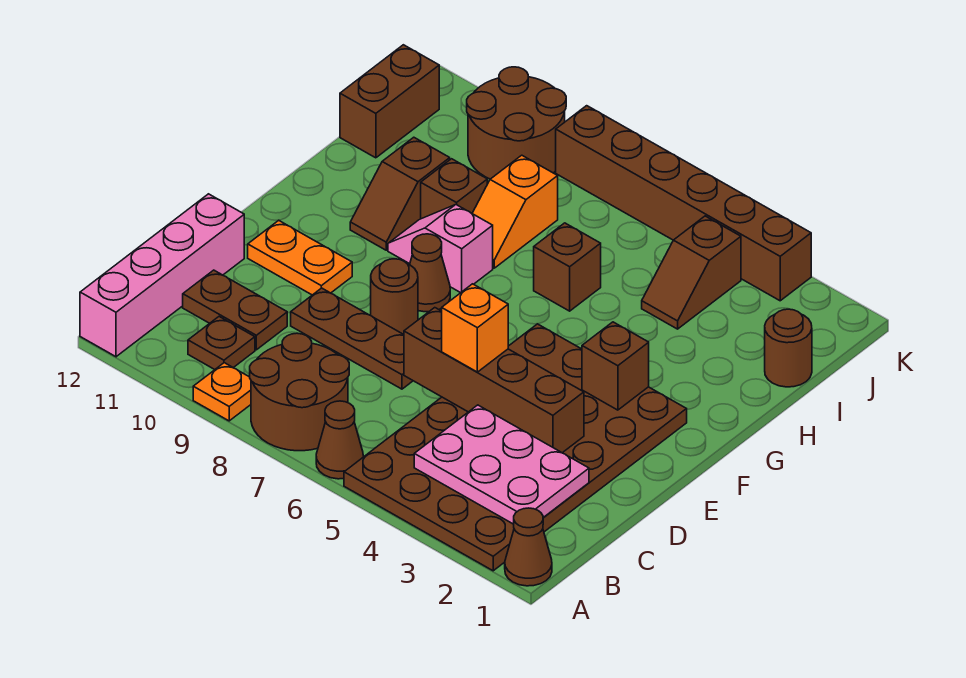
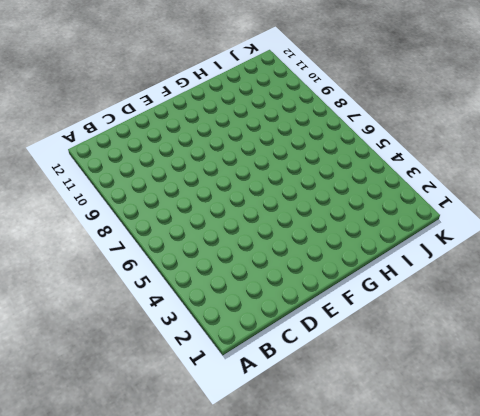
none -> brown 1x1 cone [505,508,552,586]
none -> brown 4x6 plate [344,324,687,571]
none -> brown 1x1 cone [316,401,363,479]

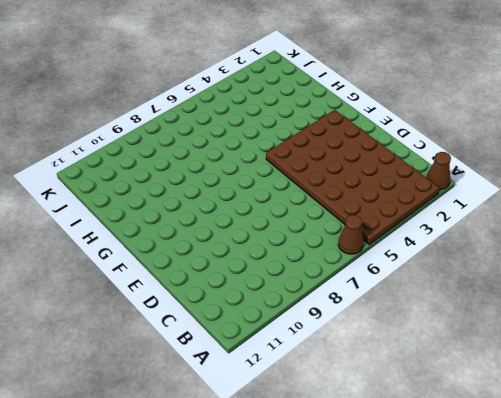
none -> brown 2x2 round brick [250,333,349,451]
none -> orange 1x1 plate [193,363,251,421]
none -> pink 1x4 brick [80,194,244,357]

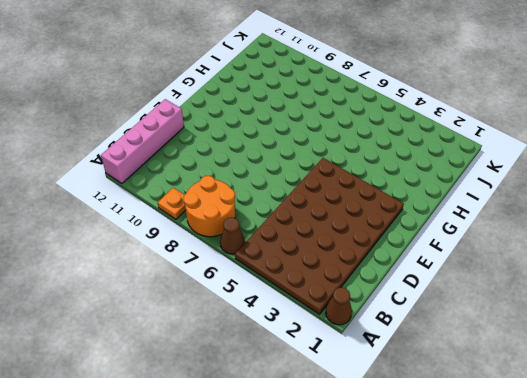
orange 2x2 round brick [184,176,235,237] -> brown 2x2 round brick [250,333,349,451]
none -> brown 1x1 plate [188,317,255,369]
none -> brown 1x2 plate [183,270,287,350]
none -> brown 1x3 plate [291,288,413,389]

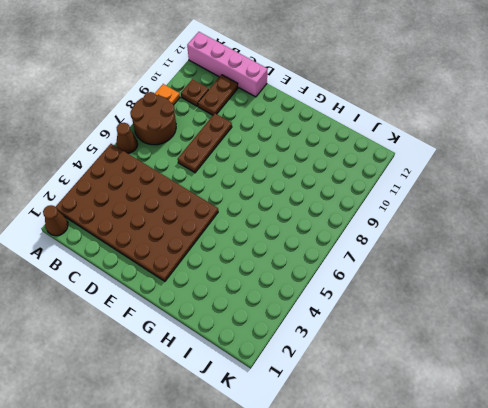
none -> brown 1x1 round brick [371,259,418,334]
none -> orange 1x2 plate [248,220,352,295]
none -> brown 1x1 cone [410,234,450,312]

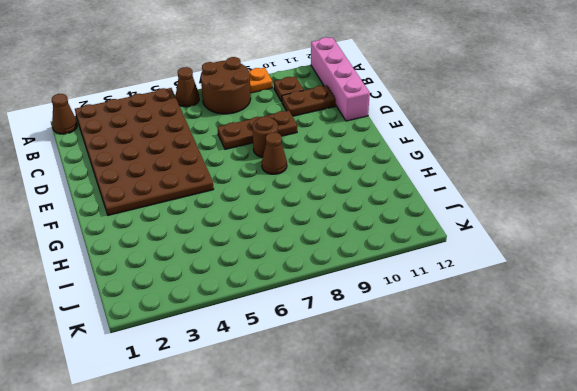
none -> orange 1x2 plate [248,220,352,295]
none -> pink 1x2 slope [388,205,493,293]
none -> brown 1x2 slope [350,137,450,250]

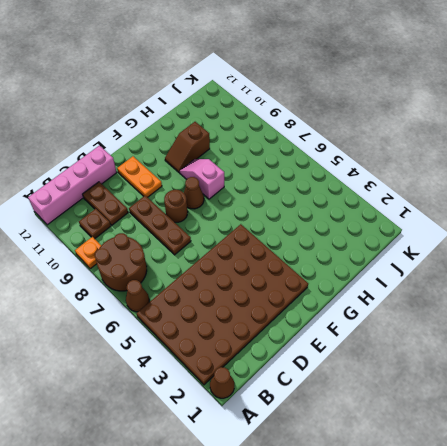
none -> brown 1x1 brick [534,223,601,311]
none -> orange 1x2 slope [472,155,558,268]
none -> brown 1x1 brick [421,159,487,219]

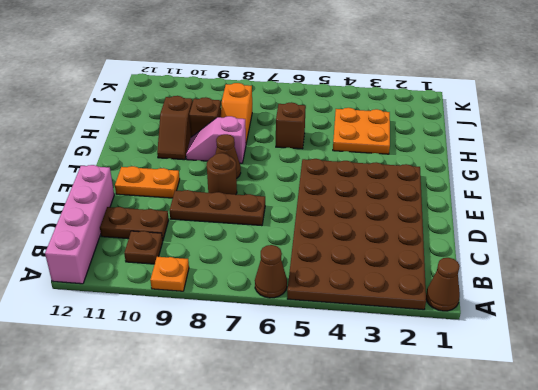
orange 2x2 plate [333,108,390,154] -> brown 1x2 slope [642,216,741,329]
none -> brown 2x2 round brick [250,333,349,451]
none -> brown 1x1 round brick [765,309,812,387]
none -> brown 1x2 brick [340,45,439,158]

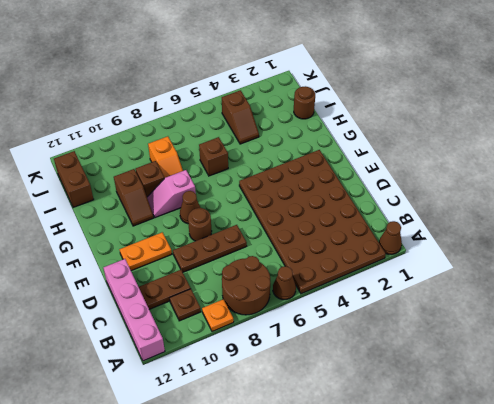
none -> brown 2x2 round brick [467,67,566,179]
none -> brown 1x6 brick [556,106,811,301]
none -> pink 2x3 plate [414,405,589,524]

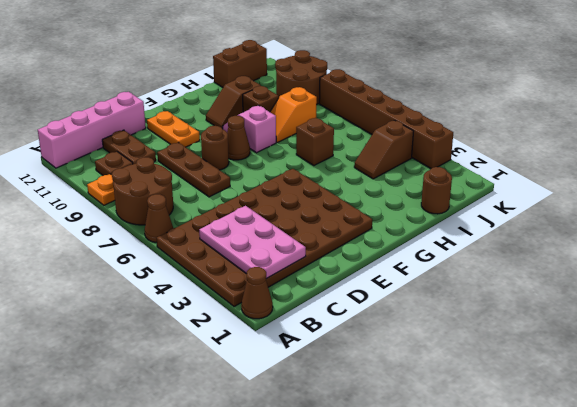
none -> brown 1x4 brick [404,308,584,453]
none -> brown 1x1 brick [582,322,649,410]
none -> orange 1x1 brick [442,284,508,372]

